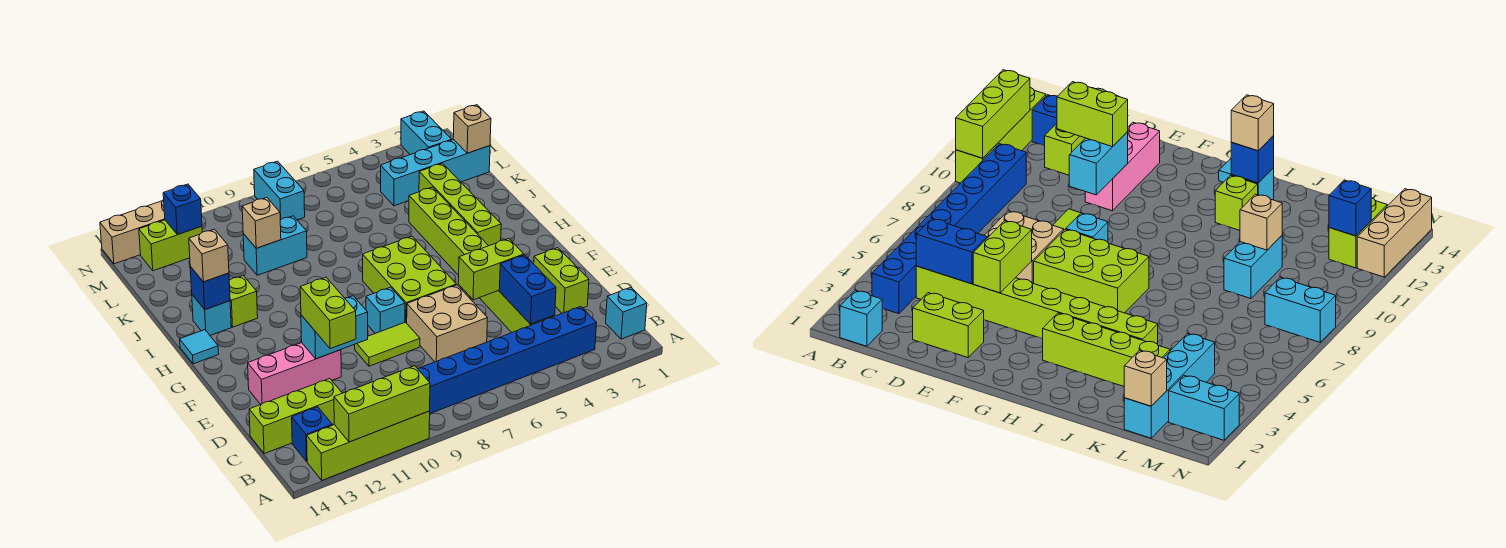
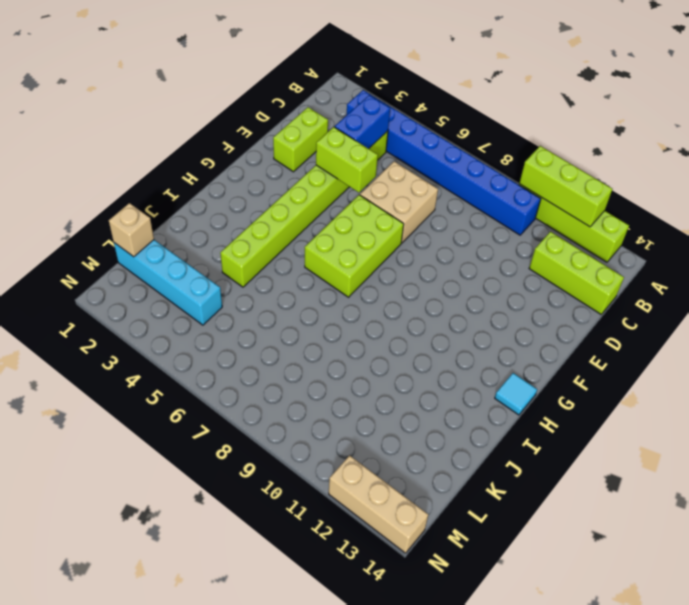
none -> cyan 1x1 brick [606,287,647,339]
none -> blue 1x1 brick [292,407,332,461]
none -> lime 1x2 tile [355,322,420,366]
none -> pink 1x3 brick [248,343,341,404]

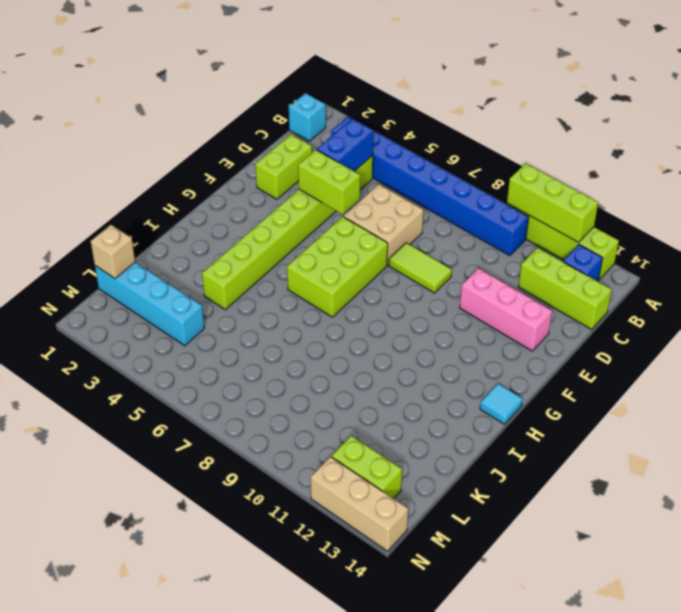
none -> cyan 1x1 brick [366,287,405,333]
none -> lime 1x4 brick [419,163,501,246]
none -> lime 1x1 brick [229,276,258,327]
none -> cyan 1x1 brick [192,295,231,335]

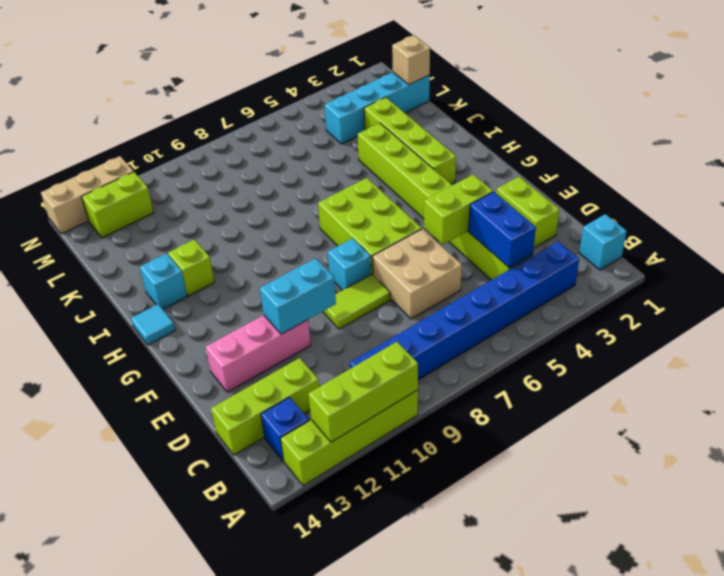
none -> cyan 1x2 brick [243,216,307,275]
none -> cyan 1x2 brick [401,111,452,155]
none -> cyan 1x2 brick [254,161,305,220]
none -> blue 1x1 brick [190,267,230,310]

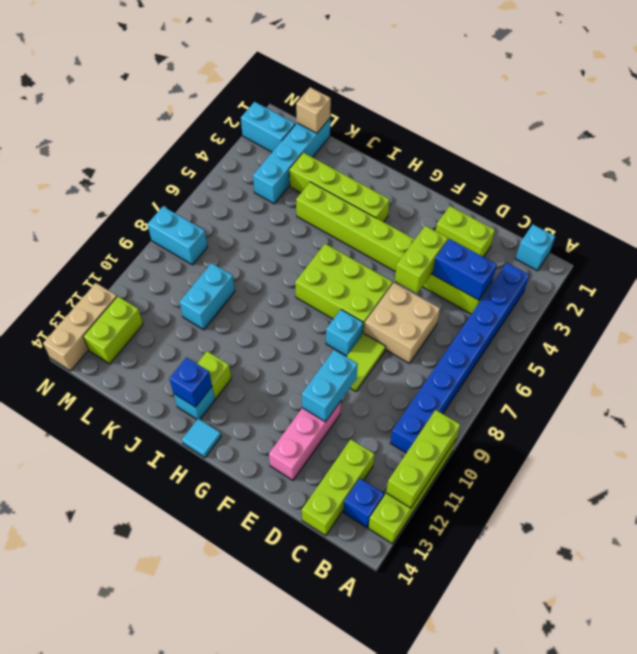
none -> tan 1x1 brick [242,198,281,248]
none -> blue 1x1 brick [163,184,202,235]
none -> lime 1x2 brick [300,277,356,349]
none -> tan 1x1 brick [189,229,229,282]

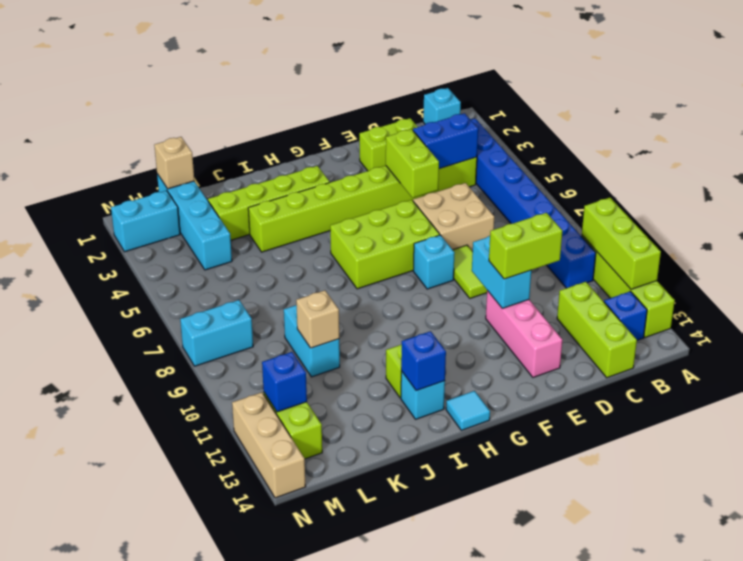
none -> tan 1x1 brick [189,229,229,282]

